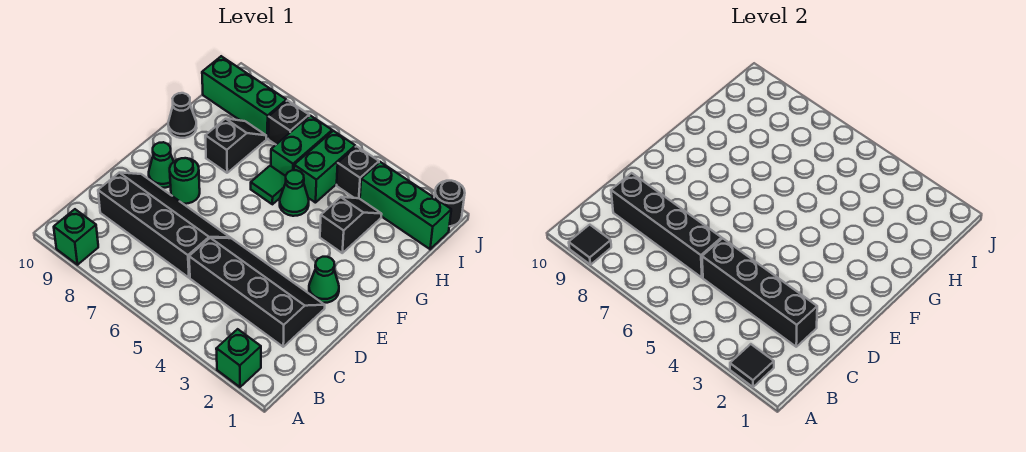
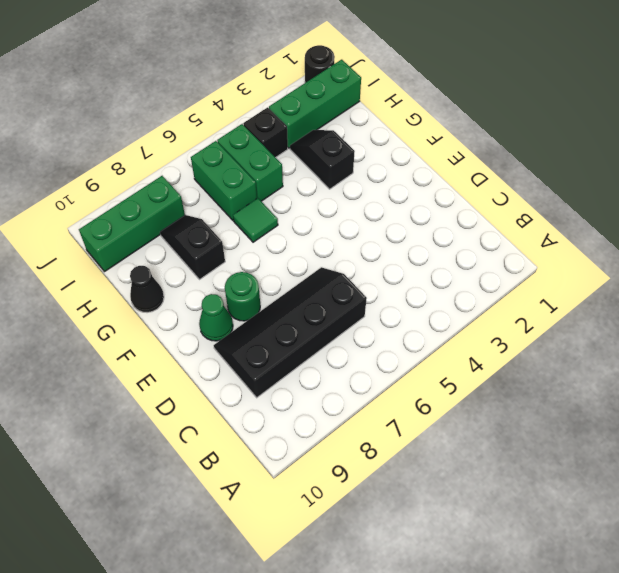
none -> green 1x1 brick [216,329,261,387]
none -> green 1x1 brick [54,209,98,265]
none -> black 2x4 slope [189,238,325,347]

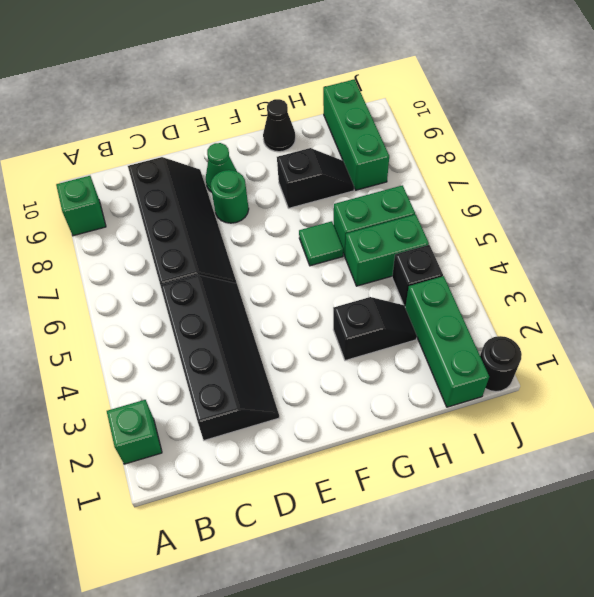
none -> green 1x1 cone [309,257,339,303]
none -> green 1x1 cone [280,170,309,216]
none -> black 1x1 brick [268,100,309,144]

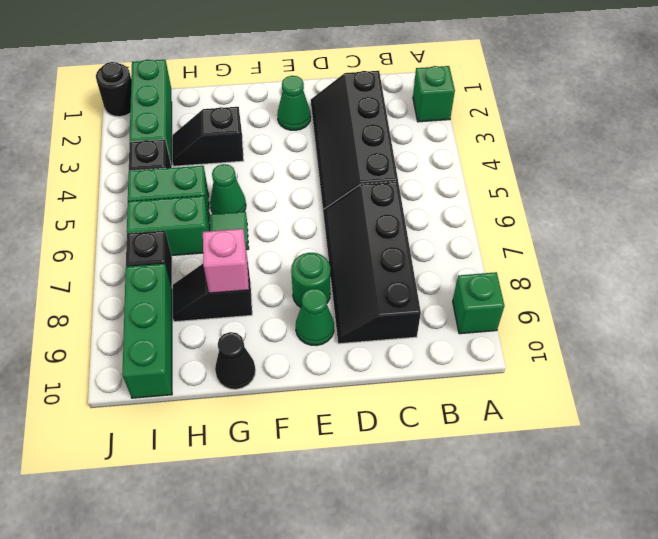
pink 1x1 brick [203,229,249,293] -> none
none -> black 1x1 tile [730,344,774,387]
none -> black 1x1 tile [569,225,611,265]
none -> black 1x4 brick [702,238,817,347]

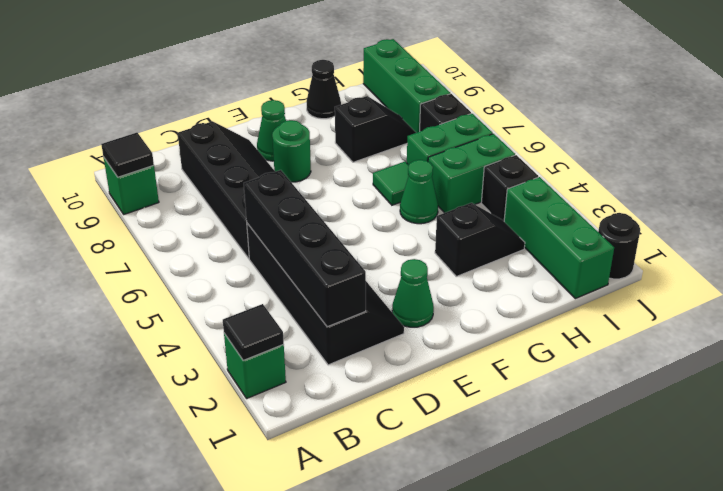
none -> black 1x4 brick [611,173,722,278]

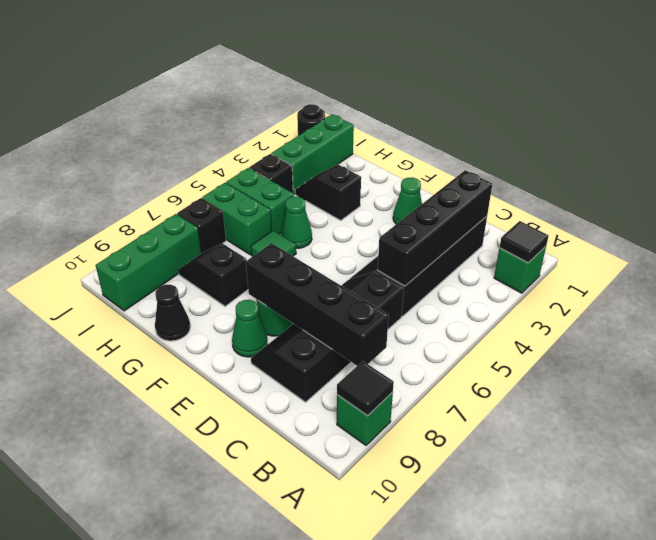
black 1x4 brick [246,243,389,366] -> black 1x4 brick turned to [611,173,722,278]

